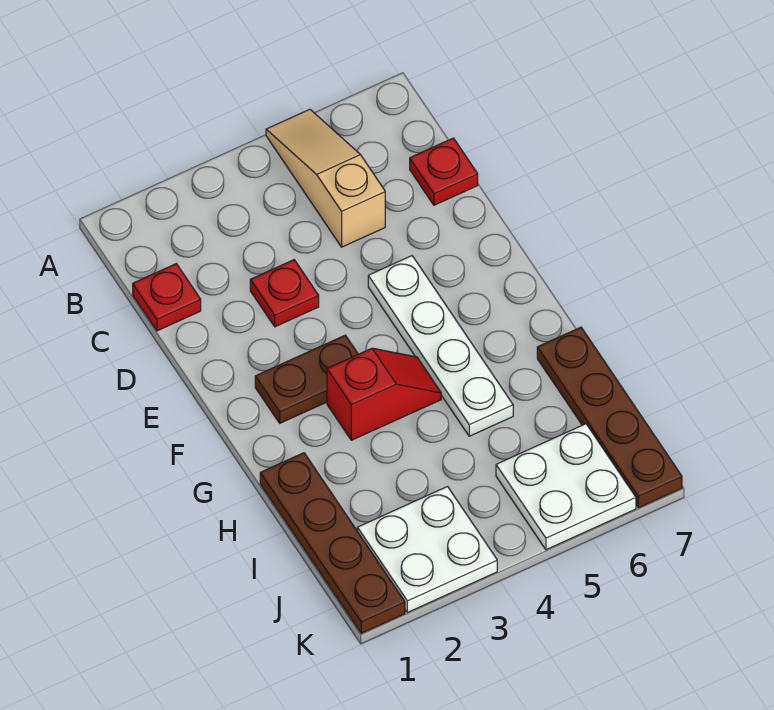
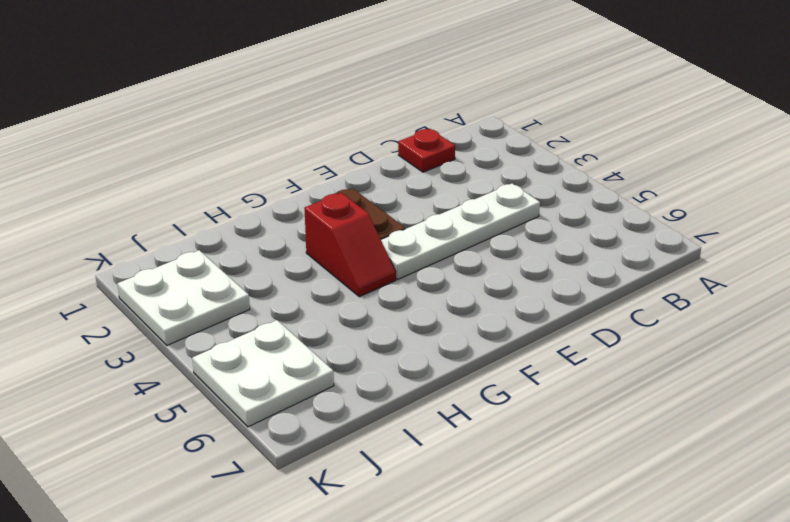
white 1x4 plate [381,184,540,279] -> white 1x4 plate moved to [368,256,513,436]
none -> tan 1x3 slope [266,109,385,247]
none -> red 1x1 plate [410,138,478,205]

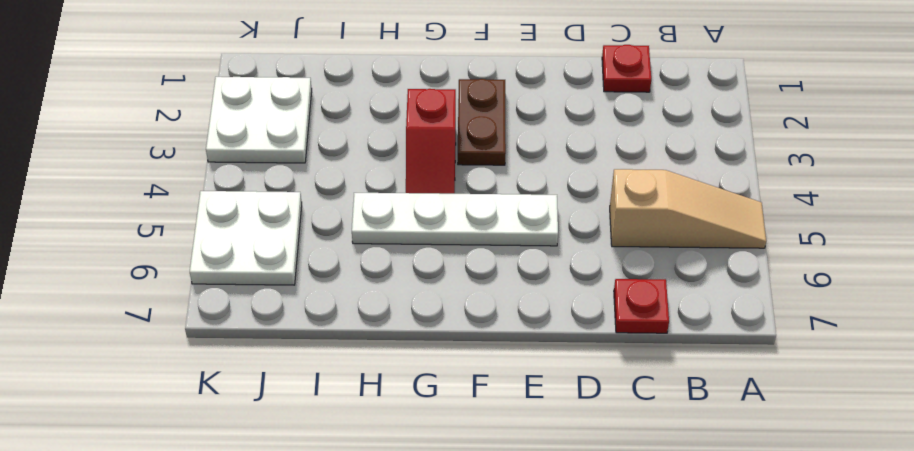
none -> red 1x1 plate [250,260,319,327]
none -> brown 1x4 plate [260,453,405,633]

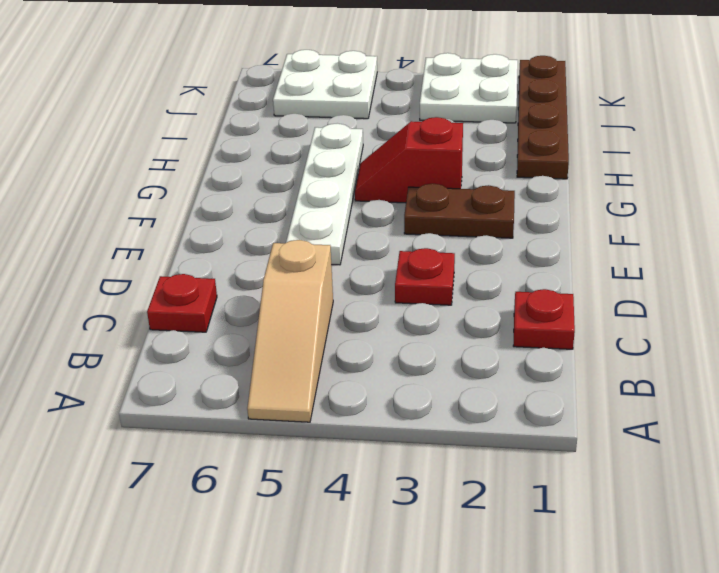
none -> brown 1x4 plate [537,327,682,508]

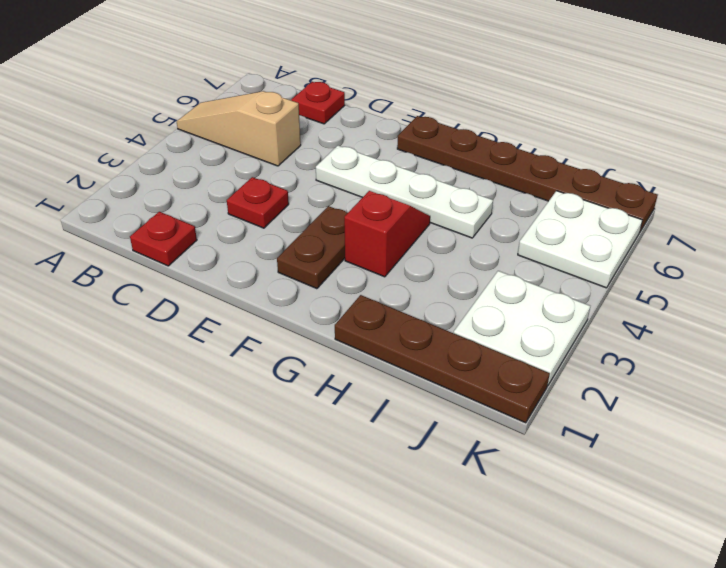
brown 1x6 plate [397,116,658,233] -> brown 1x4 plate [537,327,682,508]

